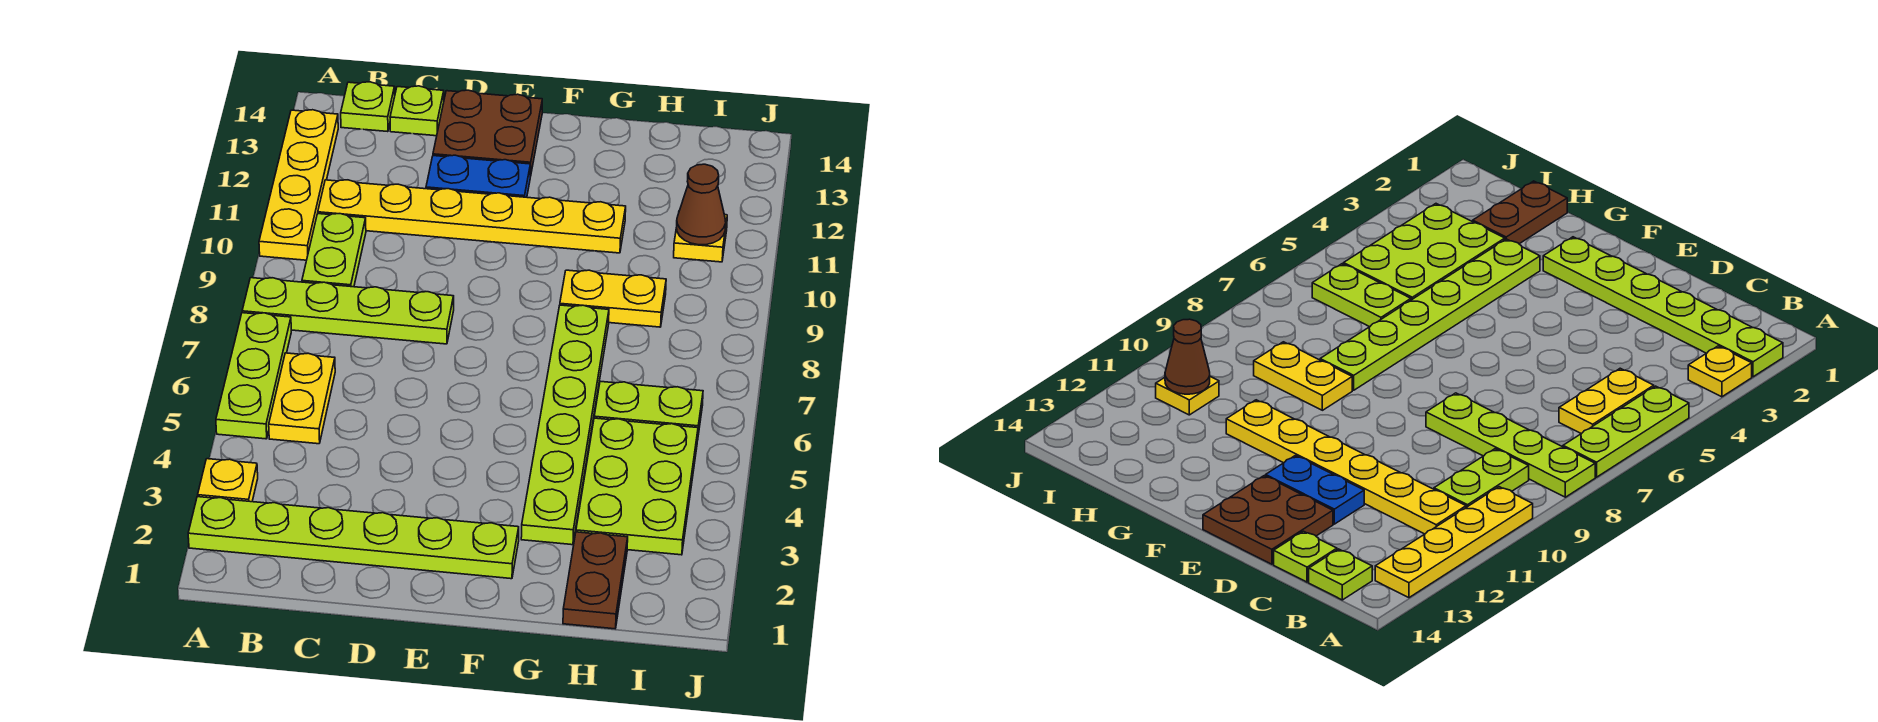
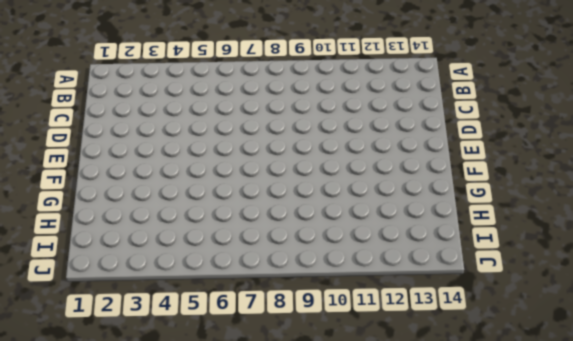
none -> lime 1x6 plate [188,497,519,579]
none -> yellow 1x1 plate [198,459,258,502]
none -> lime 1x3 plate [216,313,291,439]

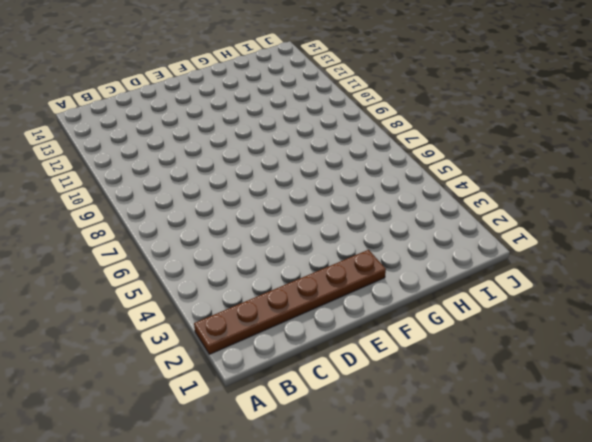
brown 1x6 plate [194,250,386,354] -> lime 1x6 plate [188,497,519,579]
none -> yellow 1x1 plate [198,459,258,502]
none -> lime 1x3 plate [216,313,291,439]
none -> lime 1x4 plate [242,278,454,344]

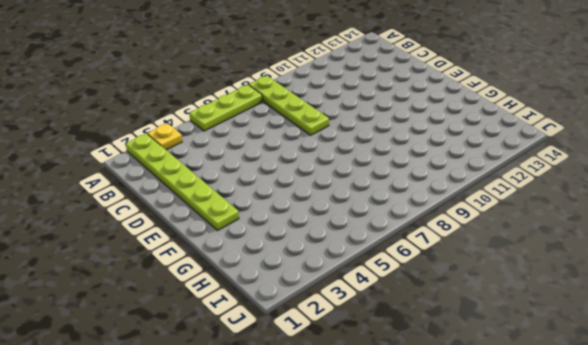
none -> yellow 1x4 plate [259,110,338,260]
none -> yellow 1x2 plate [269,353,335,444]
none -> lime 1x2 plate [302,214,366,287]

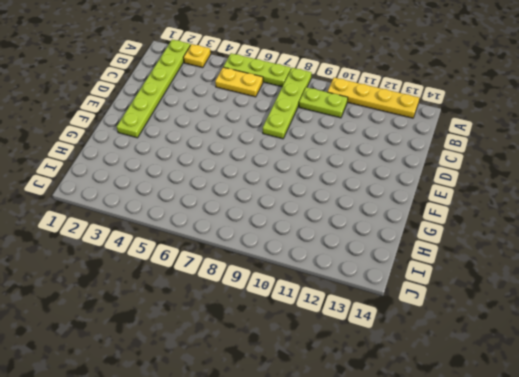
none -> yellow 1x6 plate [318,180,626,253]
none -> lime 1x1 plate [341,82,395,132]
none -> lime 1x1 plate [390,86,444,136]

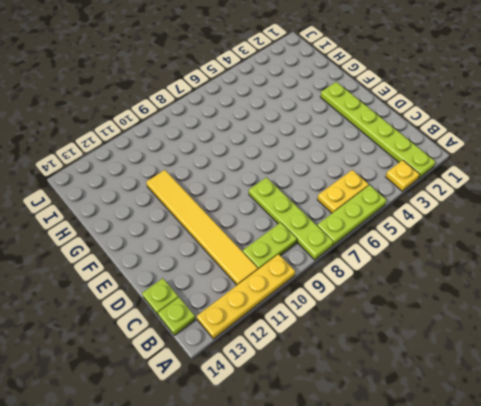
yellow 1x6 tile [146,170,258,285] -> yellow 1x6 plate [318,180,626,253]
none -> blue 1x2 plate [426,155,530,197]
none -> brown 2x2 plate [433,90,542,177]
none -> lime 1x6 plate [521,305,609,545]

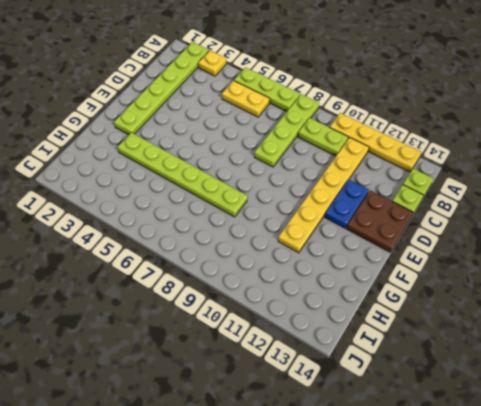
none -> yellow 1x2 plate [560,270,666,327]
none -> brown 1x2 plate [563,532,628,629]
none -> lime 2x3 plate [576,418,698,555]

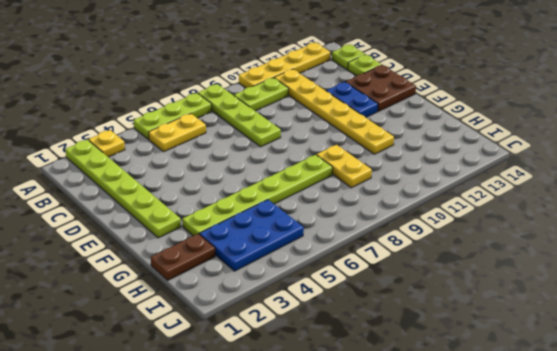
blue 2x3 plate [200,200,304,271] -> lime 2x3 plate [576,418,698,555]
none -> lime 1x2 plate [594,381,703,435]
none -> yellow 1x1 plate [674,215,727,262]
none -> brown 1x1 cone [677,164,726,245]

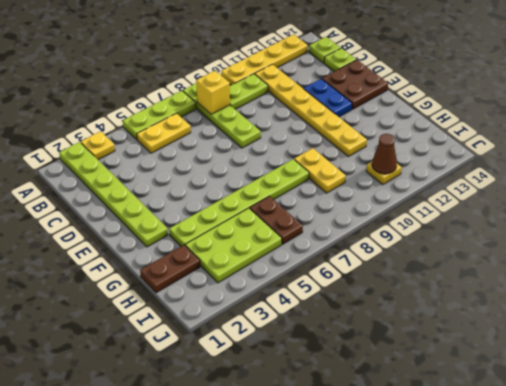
yellow 1x1 brick [196,71,230,114] -> none
brown 1x2 plate [250,196,303,244] -> lime 1x2 plate [594,381,703,435]

